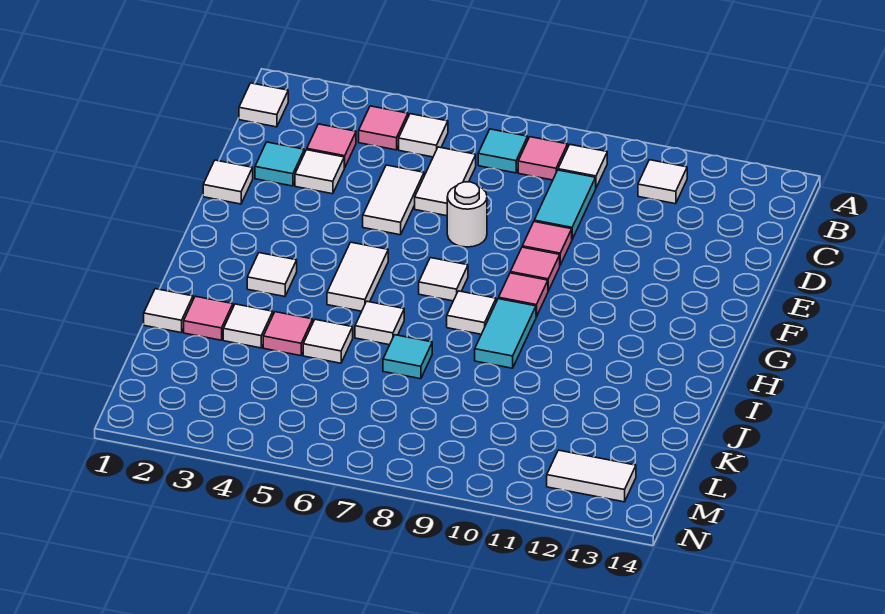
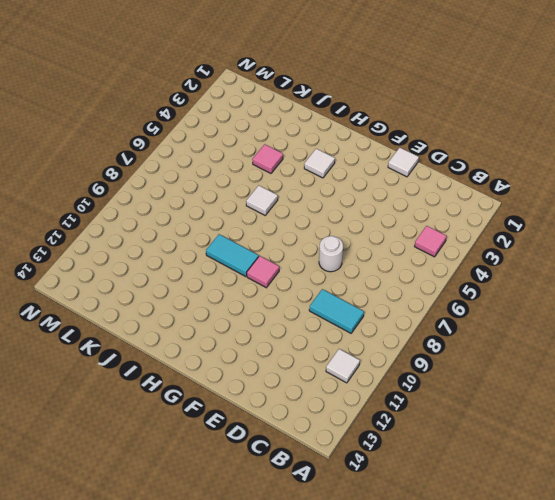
none -> white 1x1 tile [239,83,288,127]
none -> white 1x1 tile [399,114,448,157]
none -> cyan 1x1 tile [478,129,528,173]
none -> pink 1x1 tile [518,137,568,180]

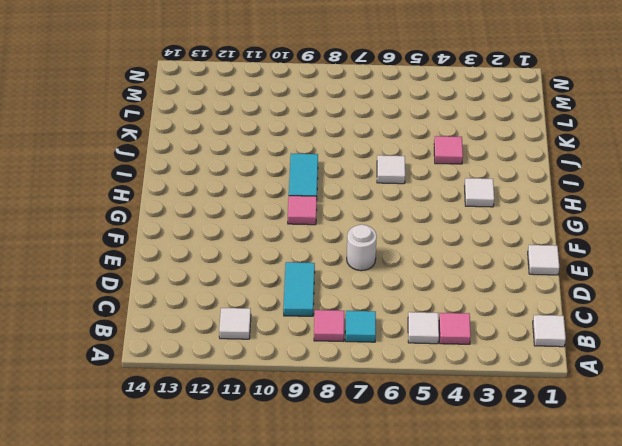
none -> white 1x1 tile [558,145,607,188]
none -> pink 1x1 tile [307,124,356,168]
none -> white 1x2 tile [415,147,476,216]
none -> cyan 1x1 tile [255,142,304,186]

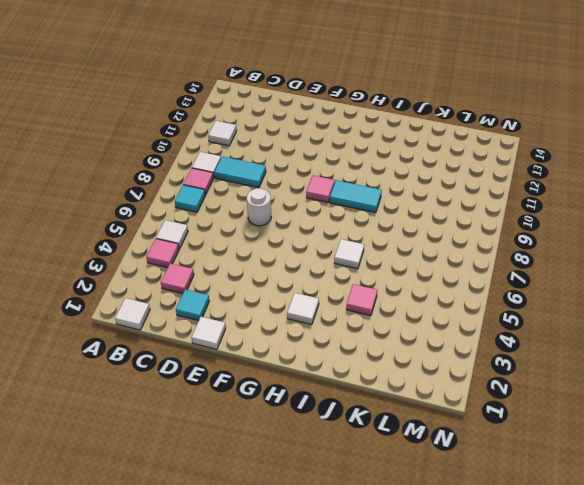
none -> white 1x2 tile [415,147,476,216]
none -> white 1x1 tile [295,150,344,194]
none -> white 1x2 tile [363,165,424,235]
none -> pink 1x1 tile [522,222,572,265]

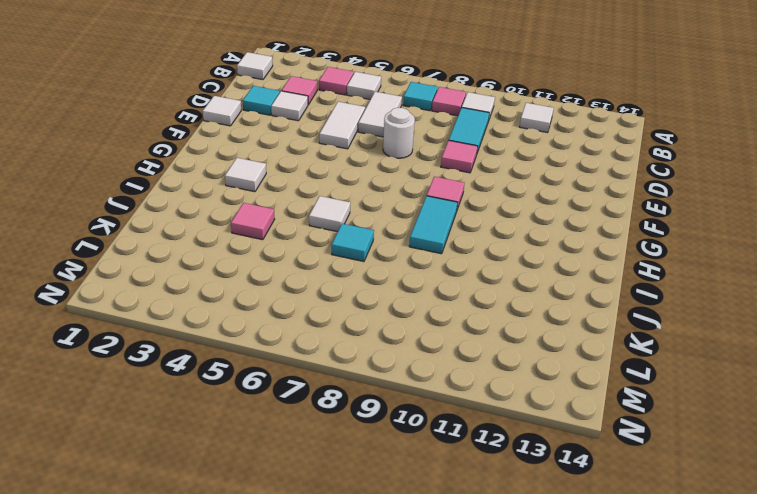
none -> pink 1x1 tile [510,247,560,291]
none -> white 1x2 tile [327,242,388,311]
none -> white 1x1 tile [419,258,468,301]
none -> white 1x1 tile [447,291,496,334]

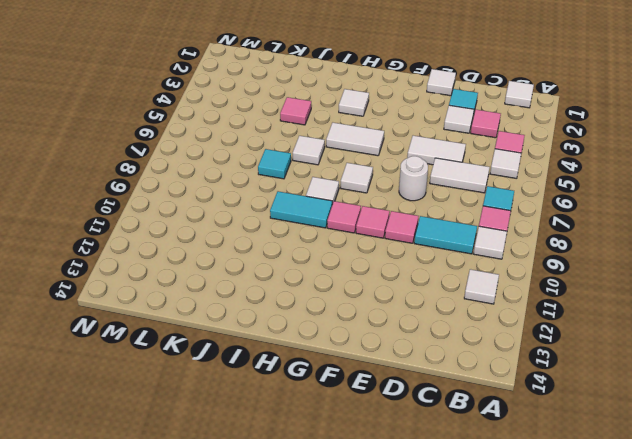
none -> white 1x1 tile [144,289,193,333]
none -> pink 1x1 tile [184,296,233,340]
none -> white 1x1 tile [223,304,273,348]
none -> white 1x1 tile [303,319,353,363]

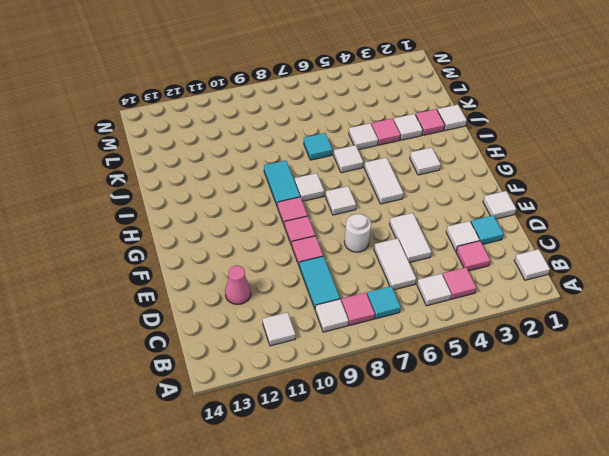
pink 1x1 cone [225,266,251,304] -> none
none -> white 1x2 tile [547,450,636,502]

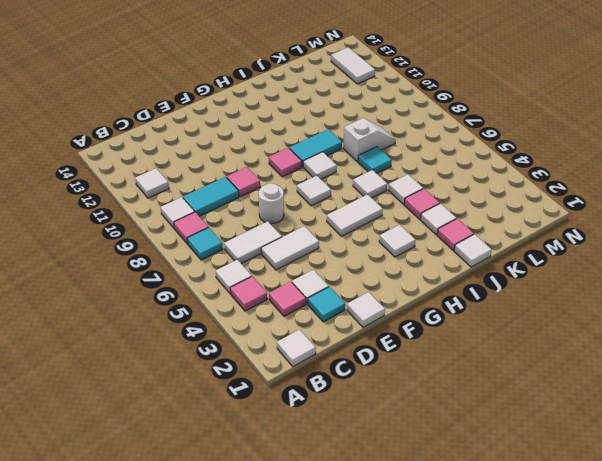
white 1x2 slope [343,118,396,162] -> none
none -> pink 1x1 tile [510,247,560,291]

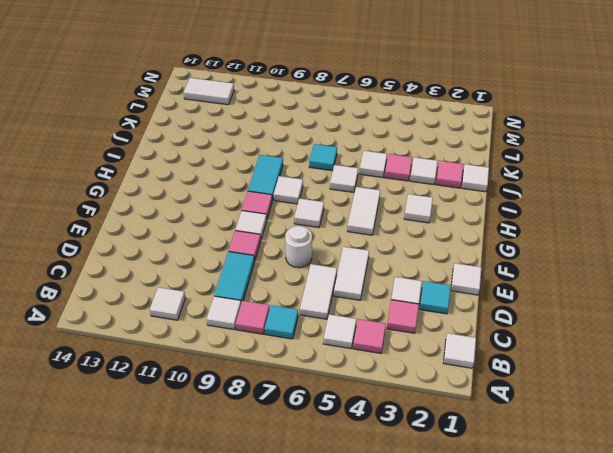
white 1x1 tile [235,211,267,239] -> pink 1x1 tile [510,247,560,291]

